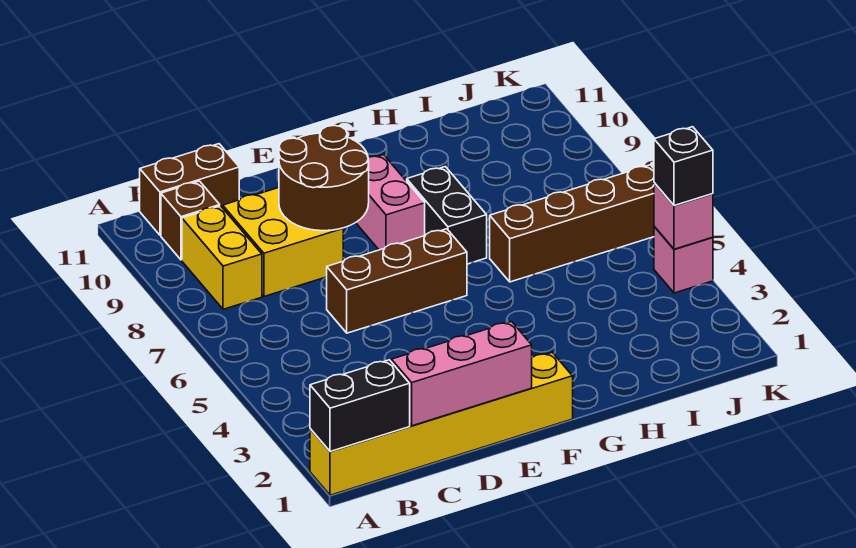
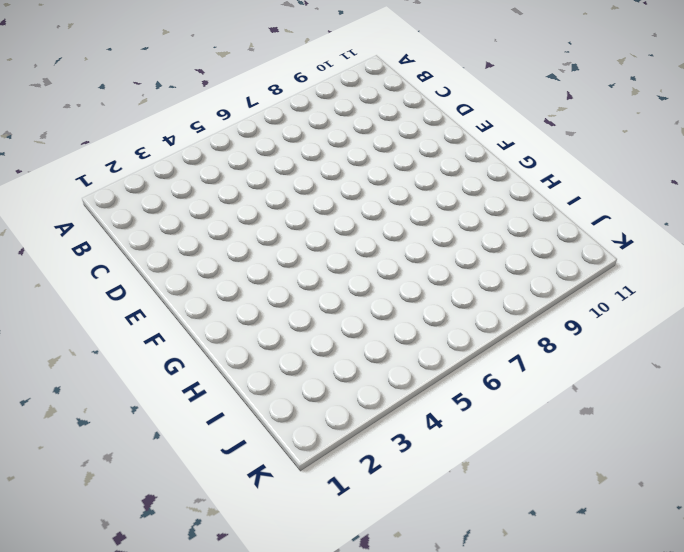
none -> yellow 1x6 brick [310,352,573,495]
none -> yellow 1x2 brick [182,206,262,309]
none -> brown 1x1 brick [161,181,220,260]

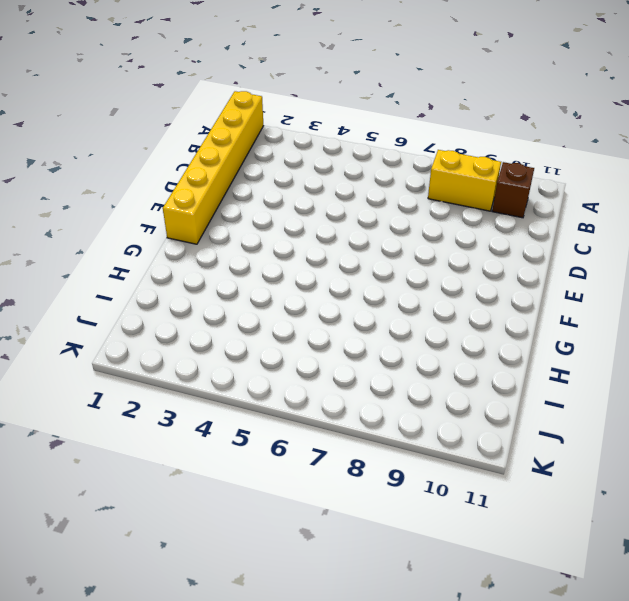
none -> brown 1x2 brick [140,144,239,235]
none -> yellow 2x2 brick [223,188,343,297]
none -> brown 1x3 brick [327,229,467,333]

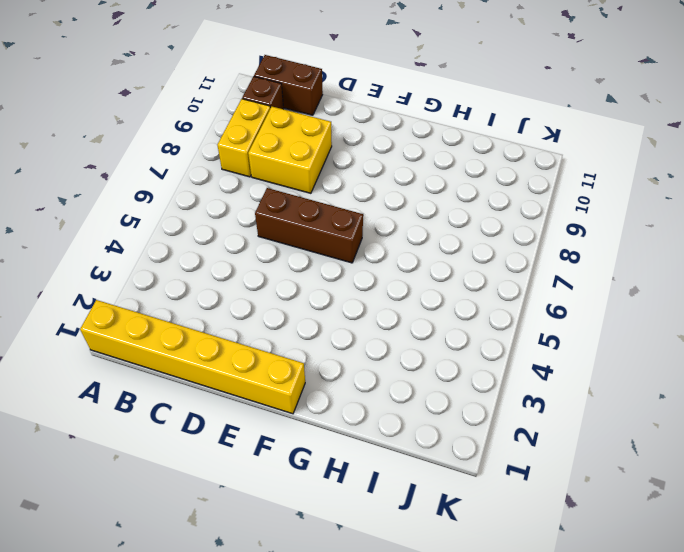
none -> pink 1x2 brick [356,155,425,250]
none -> black 1x2 brick [407,167,487,264]
none -> brown 1x4 brick [490,165,654,282]

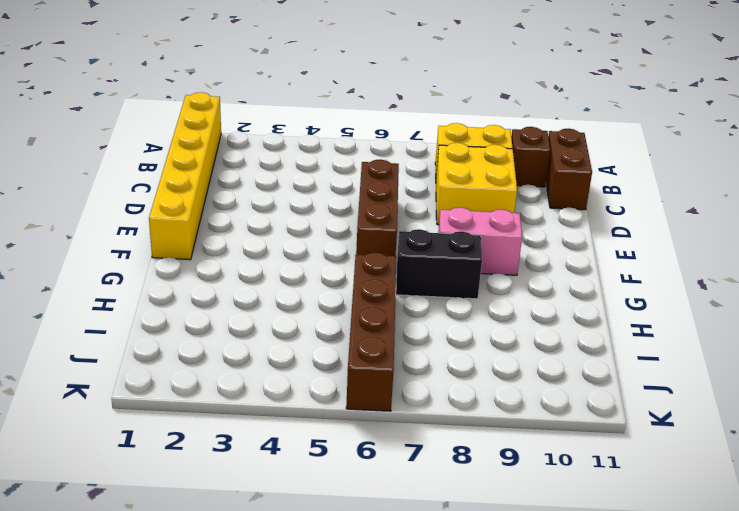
none -> pink 1x1 brick [654,227,713,293]
none -> black 1x2 brick [310,360,410,452]
none -> pink 1x3 brick [391,322,532,426]

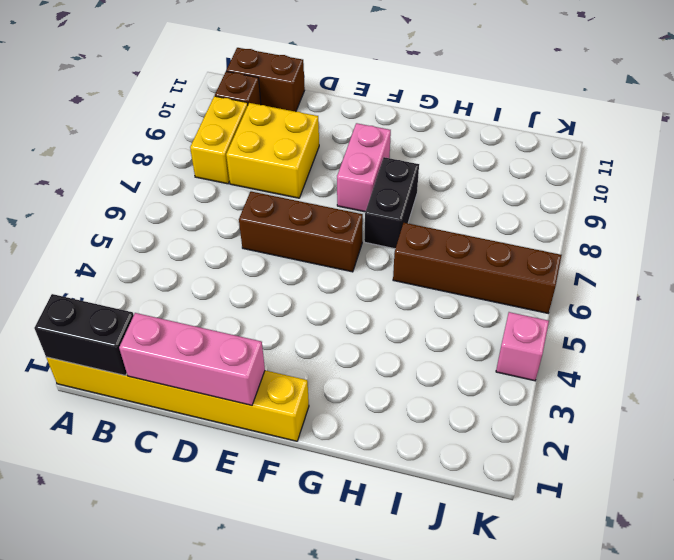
none -> brown 2x2 round brick [279,125,369,231]
none -> pink 1x1 brick [654,183,713,249]
none -> black 1x1 brick [654,127,713,206]

